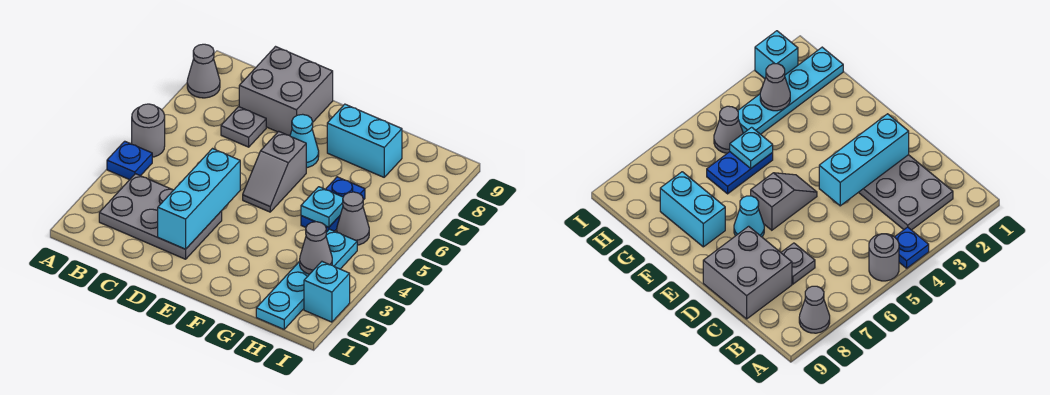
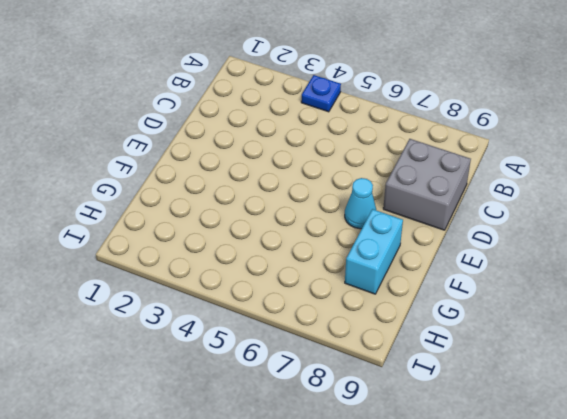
none -> grey 1x1 round brick [132,104,165,157]
none -> grey 1x1 cone [187,44,220,98]
none -> grey 2x3 plate [99,174,222,259]

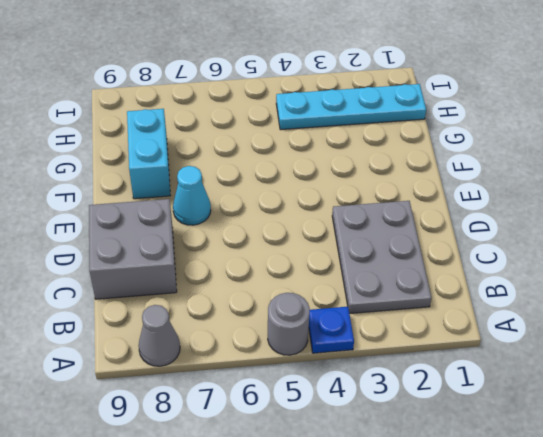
none -> grey 1x1 plate [221,107,266,147]
none -> grey 1x2 slope [243,131,306,212]
none -> blue 1x2 plate [301,177,365,232]

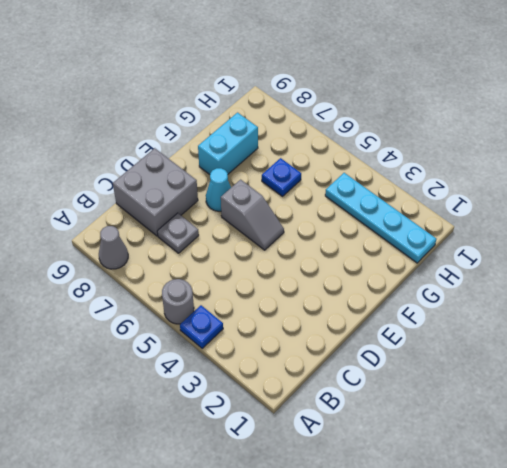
blue 1x1 plate [262,158,301,196] -> blue 1x2 plate [301,177,365,232]
none -> grey 2x3 plate [99,174,222,259]
none -> grey 1x1 cone [337,192,369,245]
none -> cyan 1x1 brick [304,262,350,322]

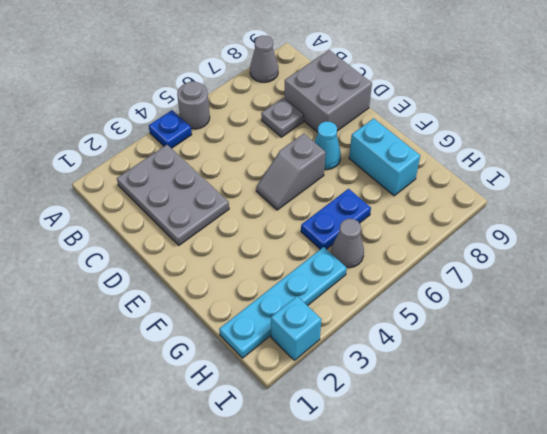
none -> cyan 1x3 brick [158,149,240,249]
none -> cyan 1x1 plate [301,187,343,227]
none -> grey 1x1 cone [300,222,332,274]

